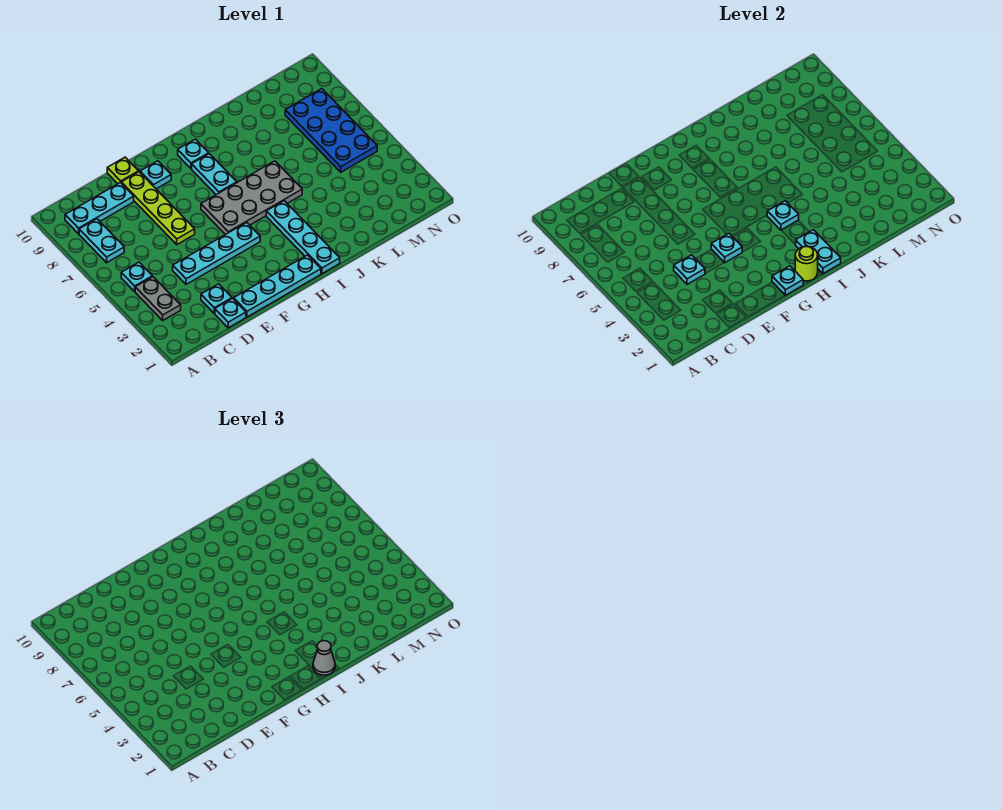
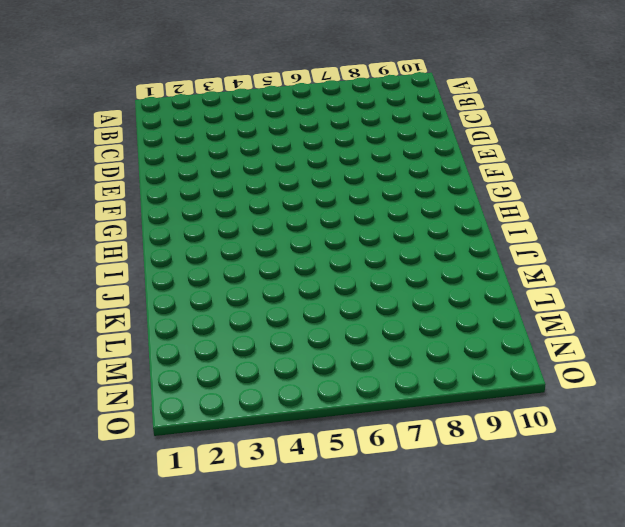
none -> grey 1x2 plate [135,277,181,320]
none -> cyan 1x1 plate [121,262,152,291]
none -> cyan 1x2 plate [79,219,124,263]

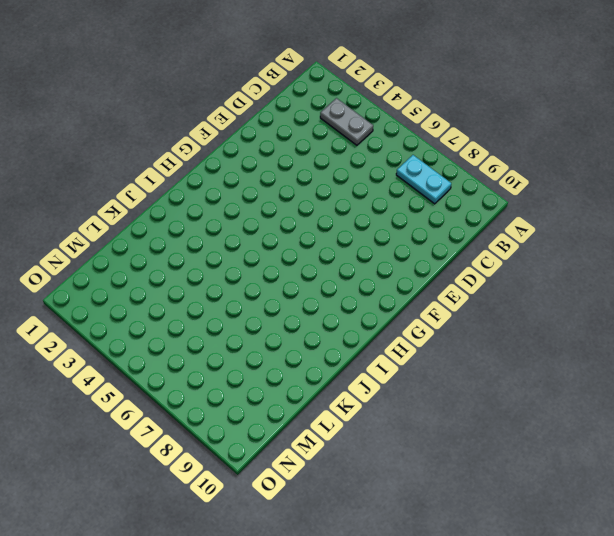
none -> cyan 1x1 plate [121,262,152,291]
none -> cyan 1x3 plate [65,182,134,234]
none -> cyan 1x1 plate [215,298,246,328]

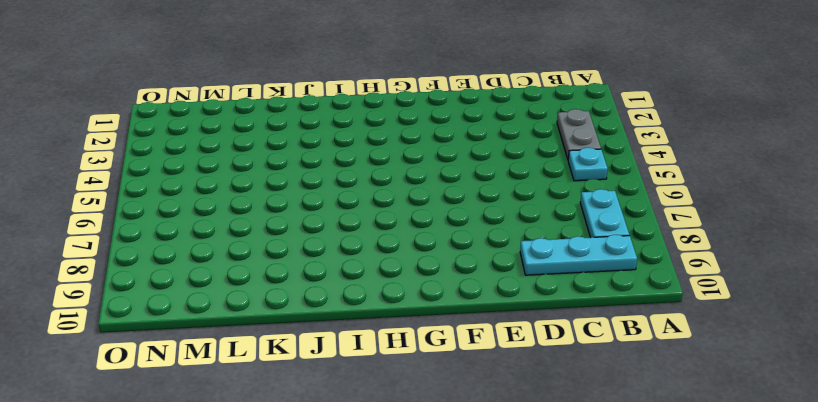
none -> cyan 1x1 plate [215,298,246,328]
none -> cyan 1x1 plate [201,284,232,313]
none -> cyan 1x4 plate [173,222,260,284]

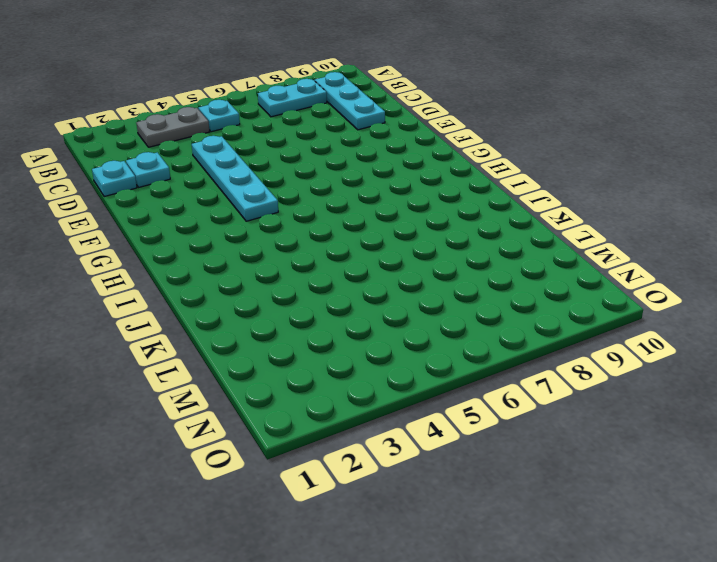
none -> cyan 1x4 plate [234,255,321,317]
none -> lime 1x4 plate [121,172,195,245]
none -> lime 1x1 plate [107,157,139,184]

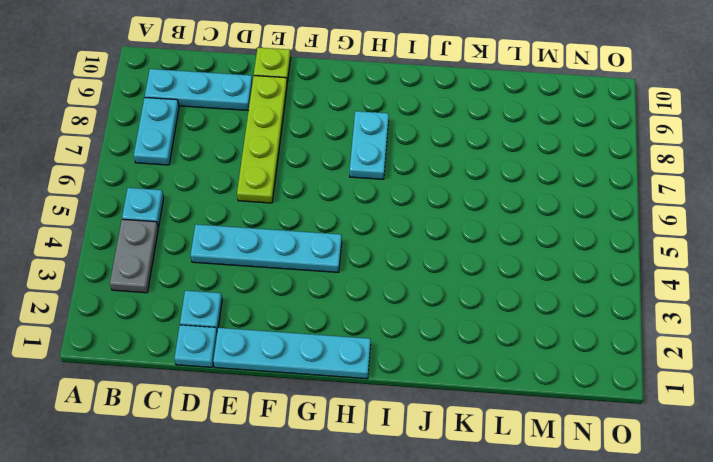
none -> cyan 1x1 plate [140,161,171,189]
none -> grey 2x4 plate [201,161,302,235]
none -> cyan 1x1 plate [178,139,209,169]

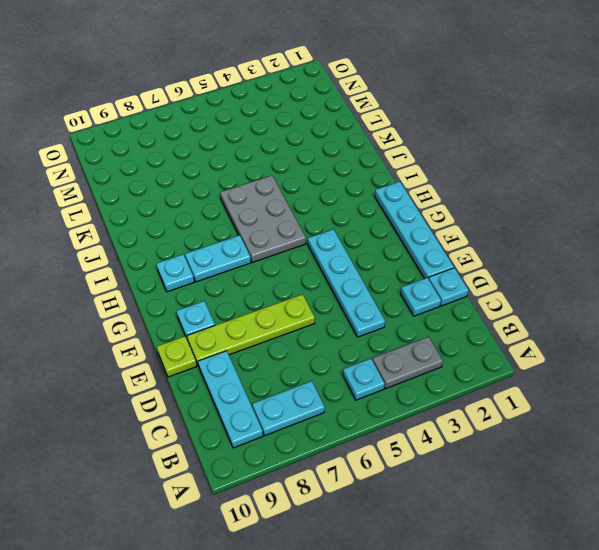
grey 2x3 plate [220,175,306,263] -> grey 2x4 plate [201,161,302,235]
none -> cyan 1x4 plate [266,201,340,274]
none -> blue 2x4 plate [285,89,377,172]
none -> cyan 1x1 plate [674,255,705,284]

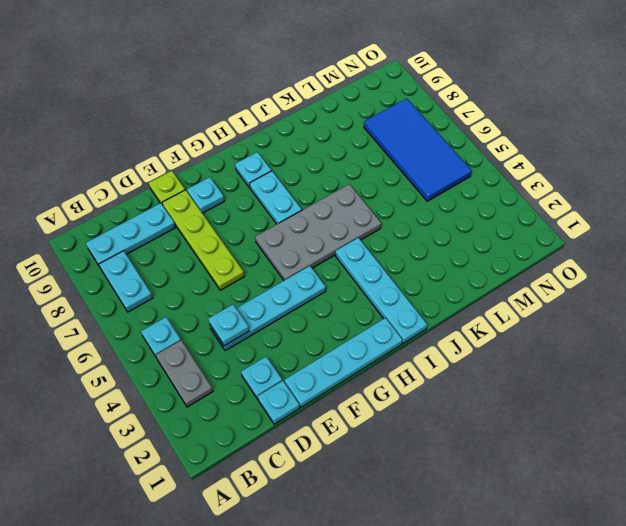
blue 2x4 tile [364,98,472,201] -> blue 2x4 plate [285,89,377,172]
none -> cyan 1x1 plate [711,233,742,263]
none -> cyan 1x1 plate [772,266,803,295]
none -> lime 1x1 round brick [795,246,818,281]

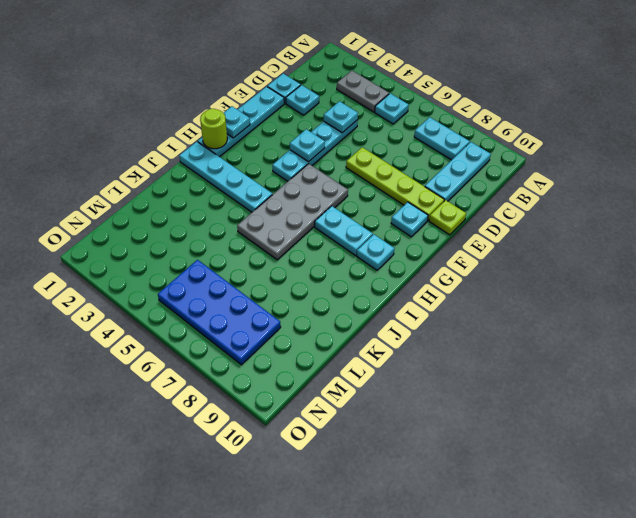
none -> cyan 1x2 plate [796,230,841,274]
none -> cyan 1x1 plate [767,201,799,230]
none -> grey 1x1 cone [313,641,335,675]

